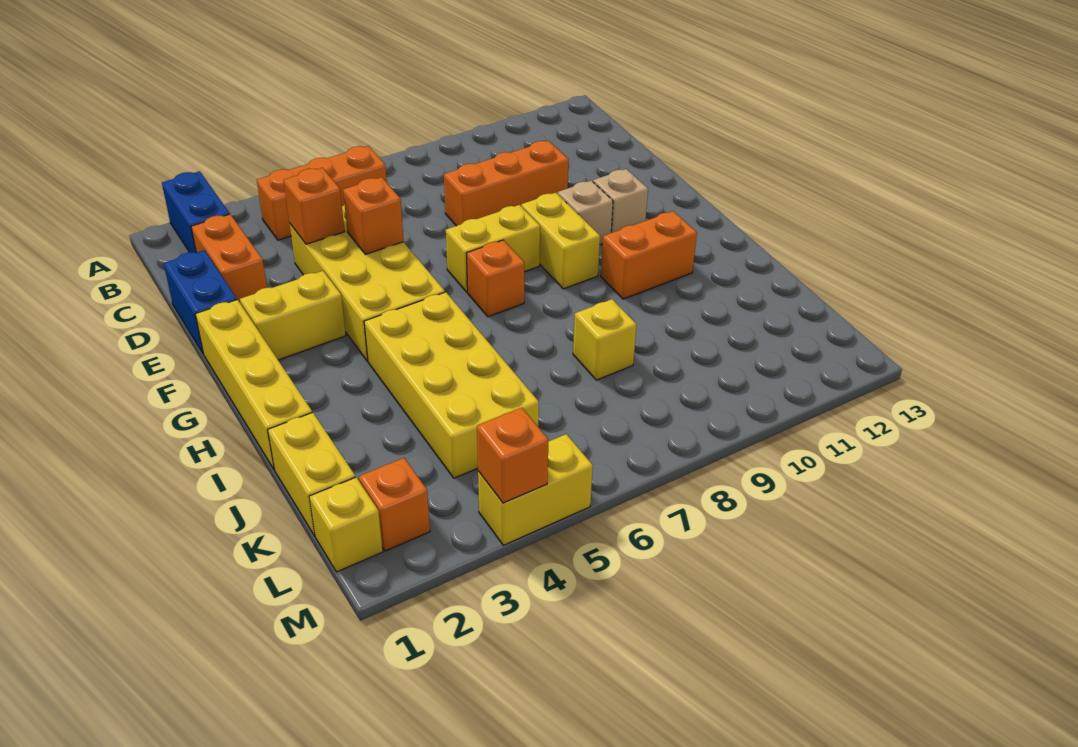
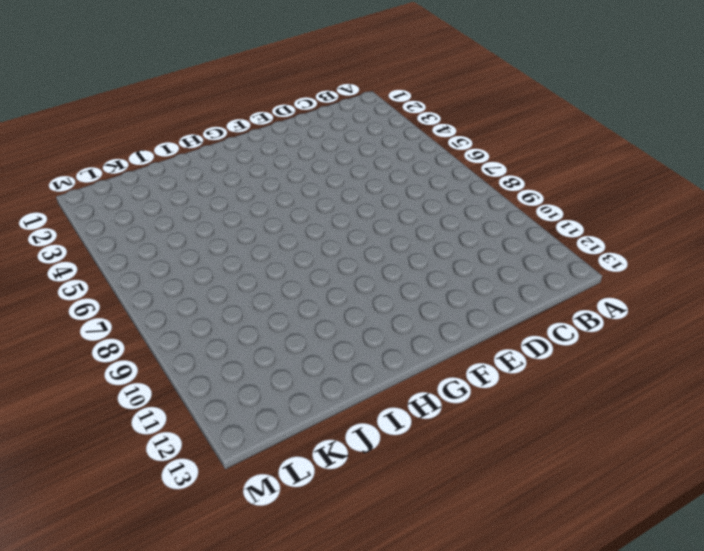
none -> blue 1x2 brick [162,171,230,252]
none -> orange 1x3 brick [257,146,387,240]
none -> orange 1x2 brick [191,214,267,302]

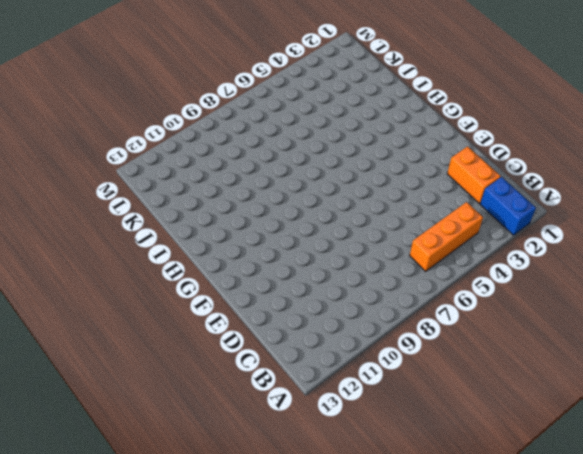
none -> blue 1x2 brick [164,250,237,353]
none -> yellow 2x4 brick [290,204,445,361]
none -> orange 1x3 brick [444,141,569,226]

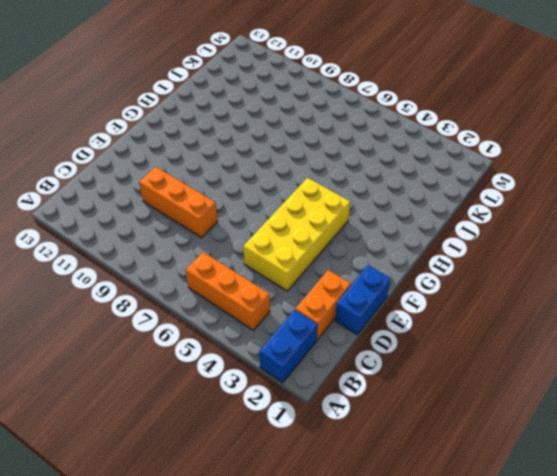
none -> yellow 1x4 brick [195,300,312,470]
none -> yellow 1x2 brick [240,271,346,360]
none -> yellow 1x2 brick [446,205,540,292]

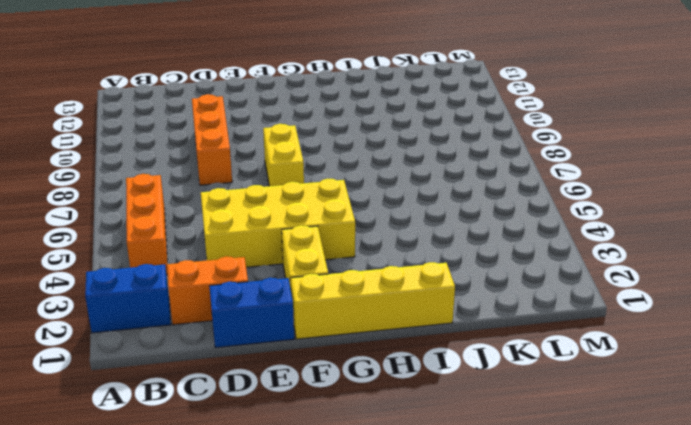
none -> yellow 1x2 brick [521,193,600,289]
none -> tan 1x1 brick [558,181,613,245]
none -> tan 1x1 brick [593,169,648,233]

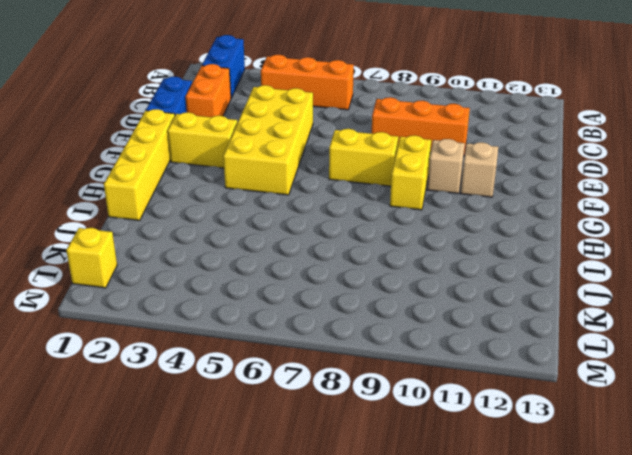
none -> orange 1x1 brick [467,240,524,317]
none -> yellow 2x4 brick [364,292,539,478]
none -> orange 1x2 brick [601,211,697,299]

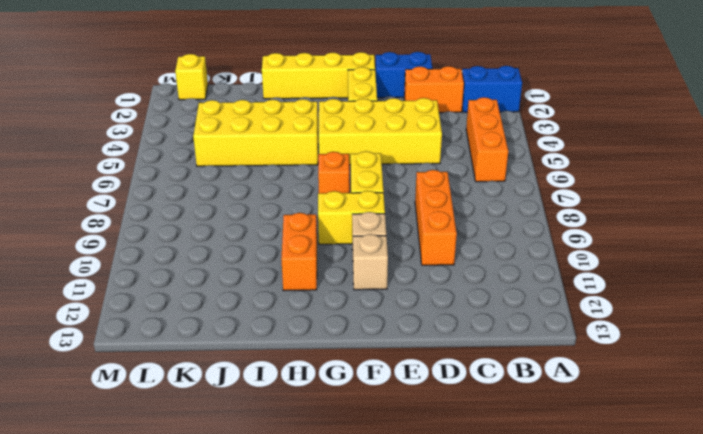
none -> yellow 1x2 brick [268,412,355,536]
none -> yellow 1x1 brick [573,299,637,380]
none -> orange 1x1 brick [359,458,430,551]

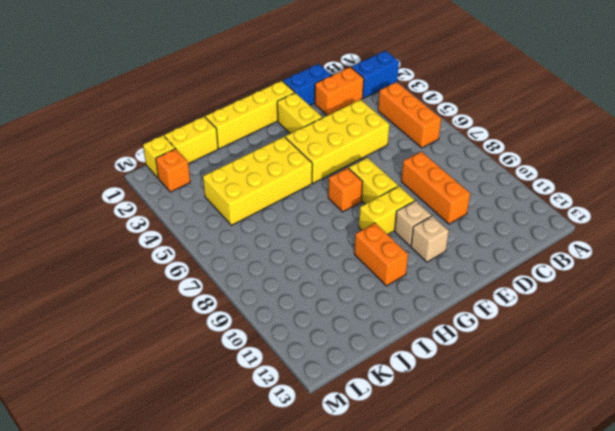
none -> yellow 1x1 brick [573,299,637,380]
none -> yellow 1x2 brick [478,434,593,545]
none -> orange 1x1 brick [284,168,345,244]

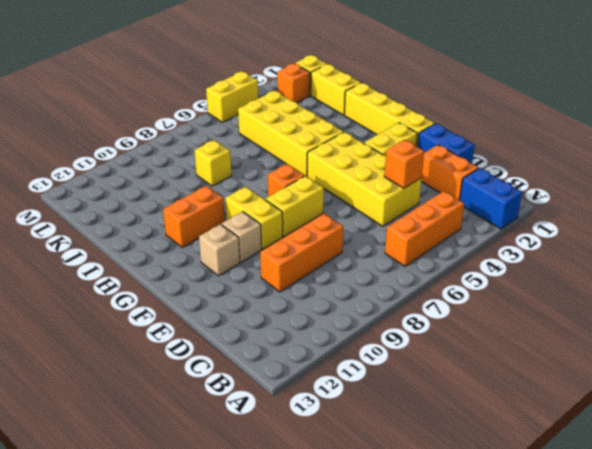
none -> orange 1x1 brick [343,177,404,254]
none -> orange 1x1 brick [477,408,549,503]

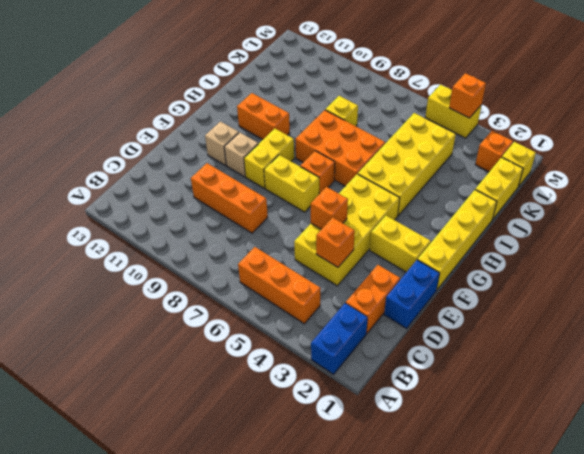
orange 2x3 brick [295,110,385,186] -> none

